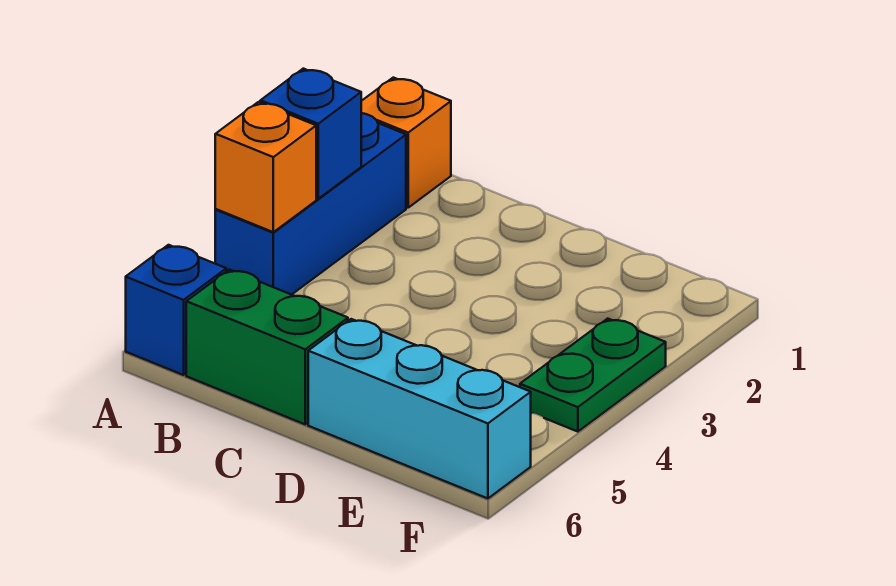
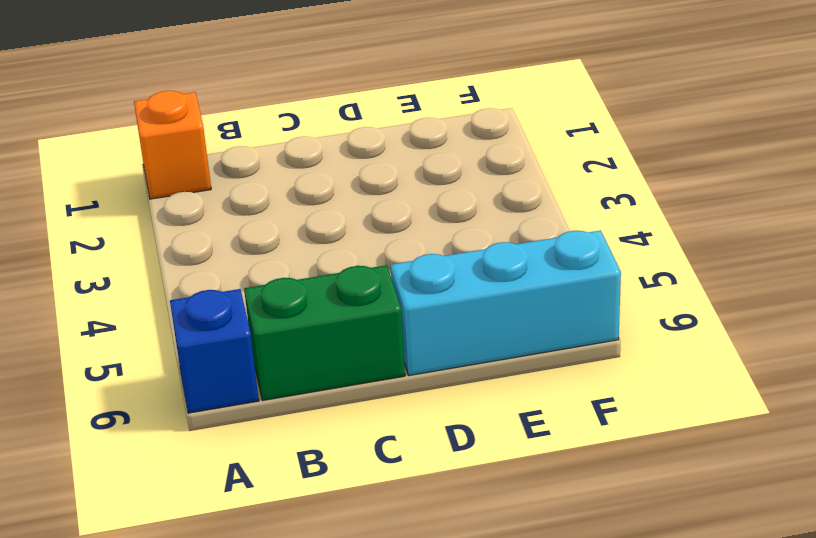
none -> blue 1x3 brick [215,113,406,295]
none -> green 1x2 plate [520,319,666,432]

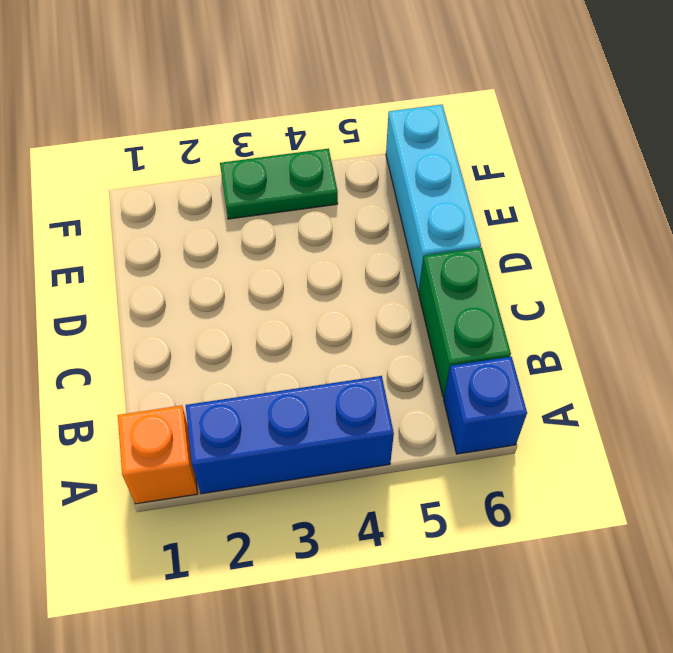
none -> blue 1x1 brick [260,69,361,199]
none -> orange 1x1 brick [215,102,316,232]

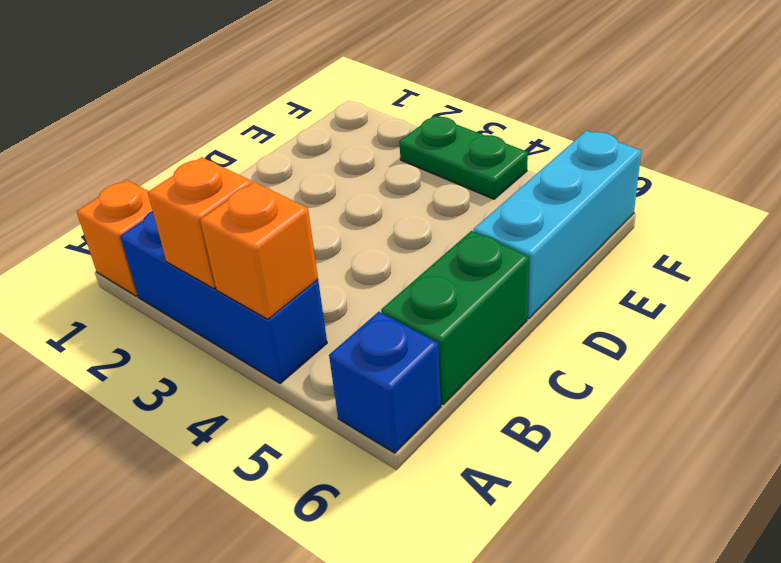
orange 1x1 brick [148,157,252,289] -> blue 1x1 brick [260,69,361,199]

